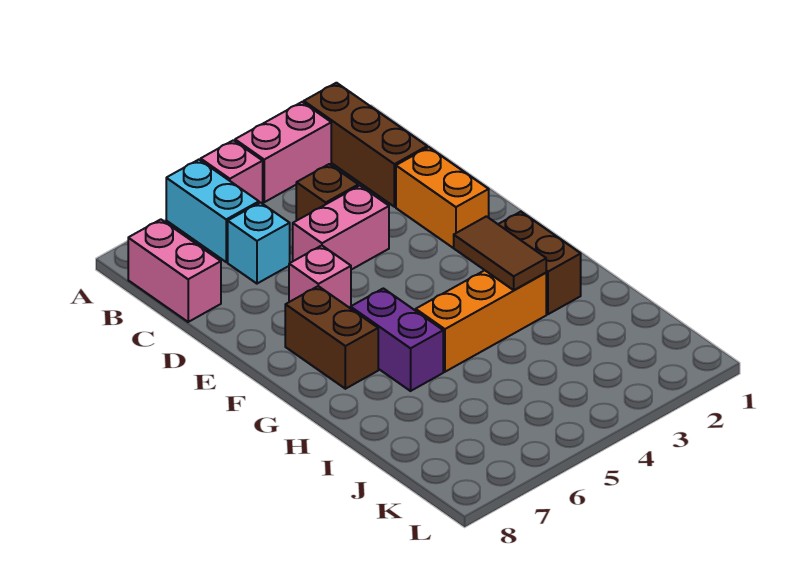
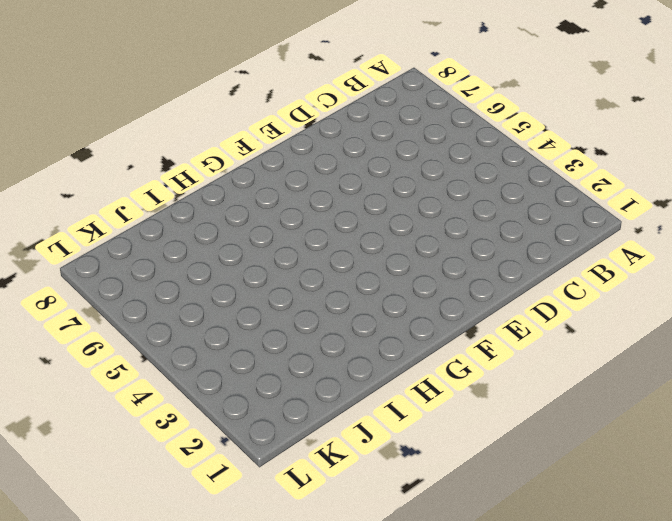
none -> brown 1x3 brick [304,83,427,207]
none -> pink 1x2 brick [235,102,331,202]
none -> pink 1x1 brick [201,140,263,203]

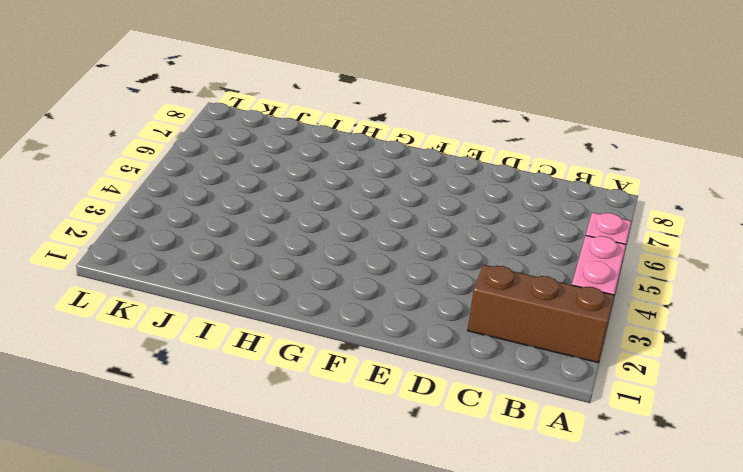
none -> cyan 1x2 brick [166,160,259,262]
none -> pink 1x2 brick [128,219,221,322]
none -> brown 1x1 brick [296,164,358,221]

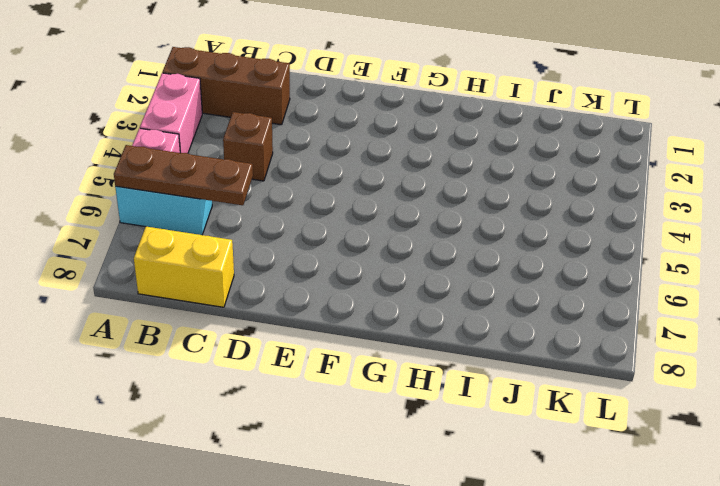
brown 1x3 plate [114,145,253,205] -> none
yellow 1x2 brick [134,227,234,307] -> pink 1x2 brick [128,219,221,322]
none -> cyan 1x1 brick [228,202,290,284]
none -> orange 1x2 brick [396,147,489,248]
none -> pink 1x2 brick [293,186,389,270]

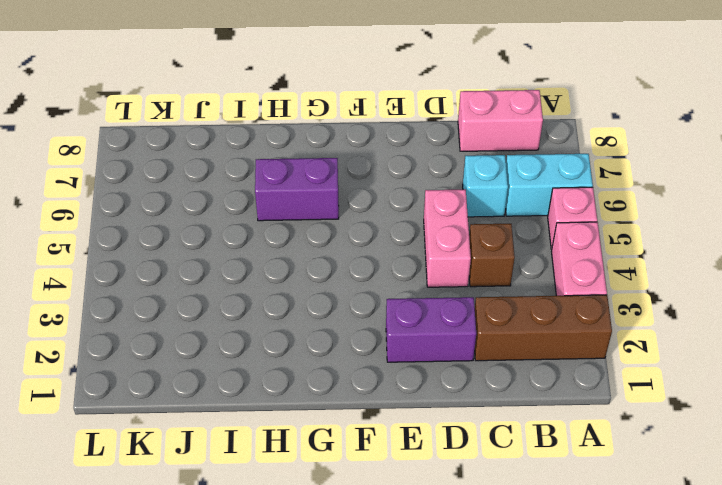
purple 1x2 brick [386,297,476,362] -> orange 1x2 brick [396,147,489,248]
none -> pink 1x1 brick [289,246,351,308]
none -> brown 1x2 brick [285,286,378,389]
none -> brown 1x2 brick [498,212,581,314]

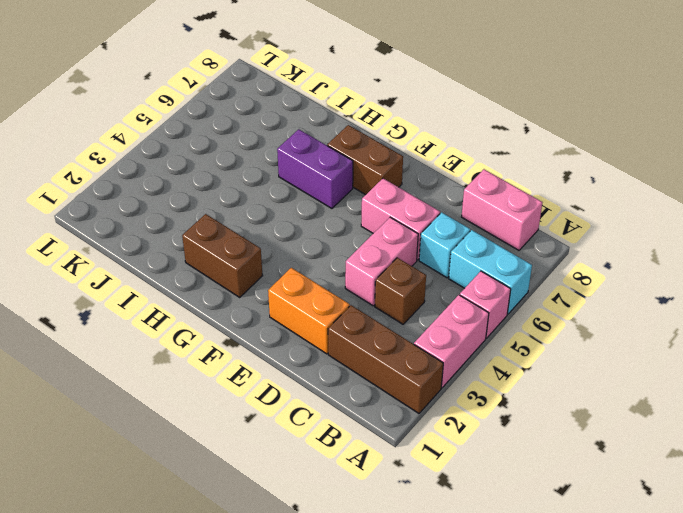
pink 1x2 brick [361,178,440,260] -> pink 1x1 brick [289,246,351,308]
none -> orange 1x3 brick [416,270,546,372]
none -> brown 1x2 tile [454,216,546,290]

